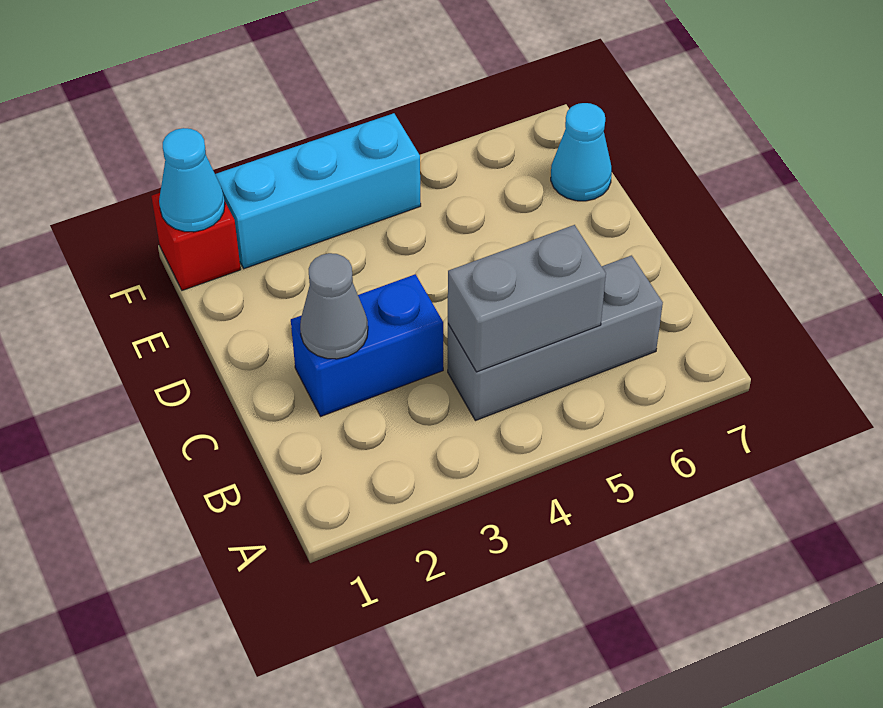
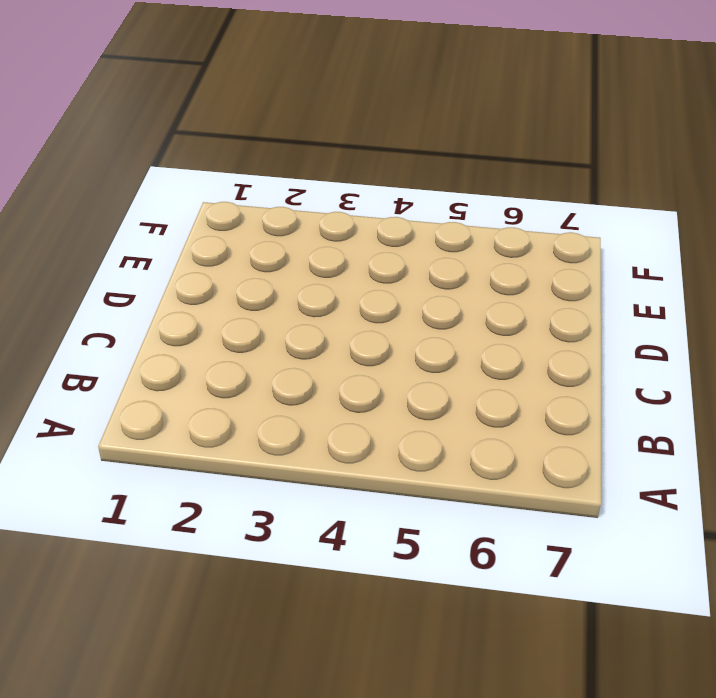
none -> grey 1x3 brick [448,255,663,421]
none -> blue 1x2 brick [291,274,443,417]

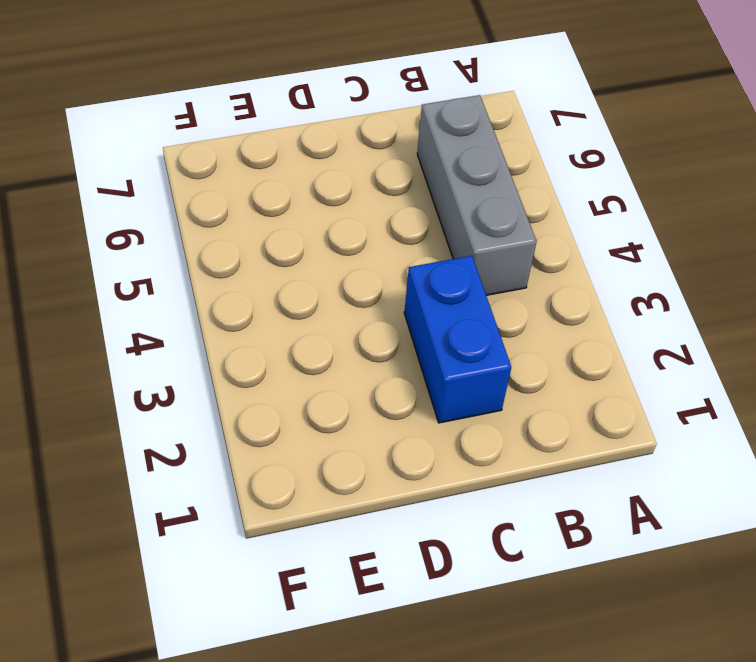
none -> cyan 1x1 cone [551,103,612,201]
none -> red 1x1 brick [152,193,241,290]

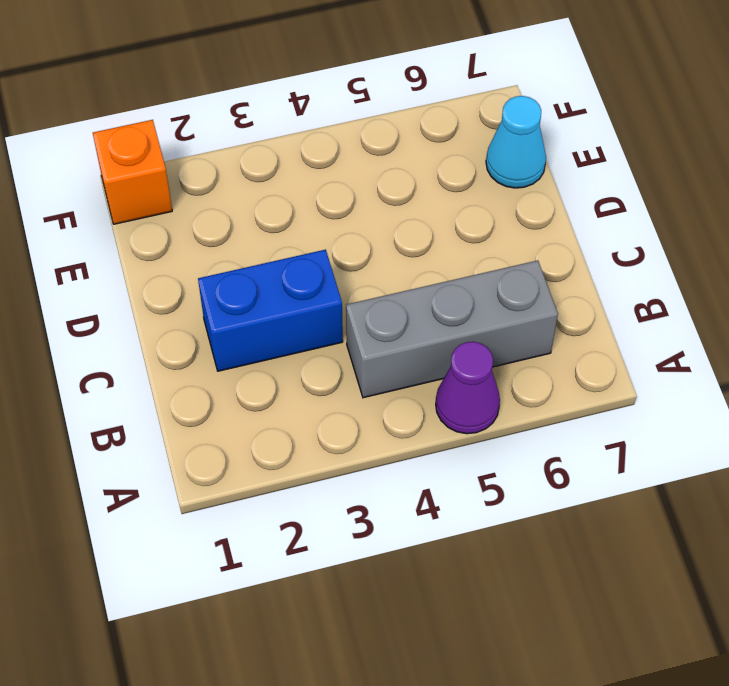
purple 1x1 cone [436,342,500,434] -> none
orange 1x1 brick [93,120,172,224] -> red 1x1 brick [152,193,241,290]
none -> cyan 1x3 brick [215,113,421,269]
none -> grey 1x2 brick [448,225,606,372]

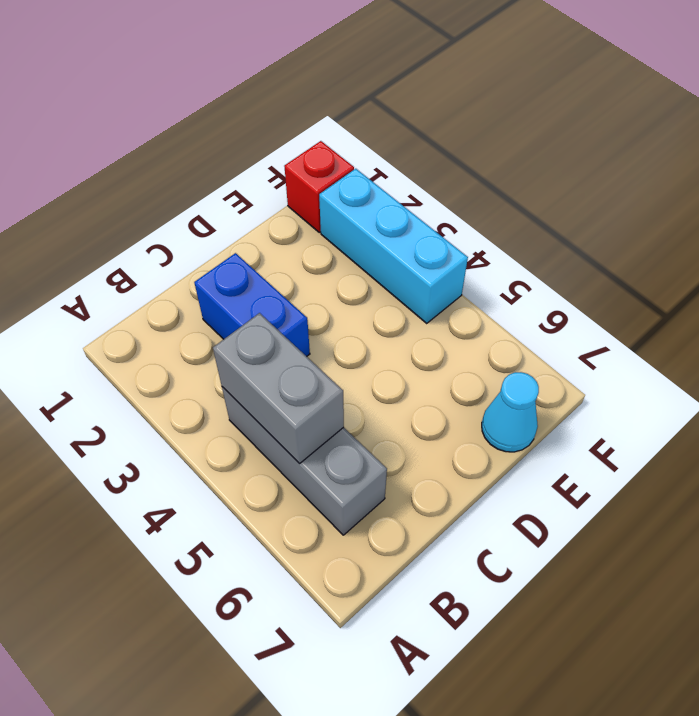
none -> grey 1x1 cone [300,253,368,359]
none -> cyan 1x1 cone [159,128,225,232]

